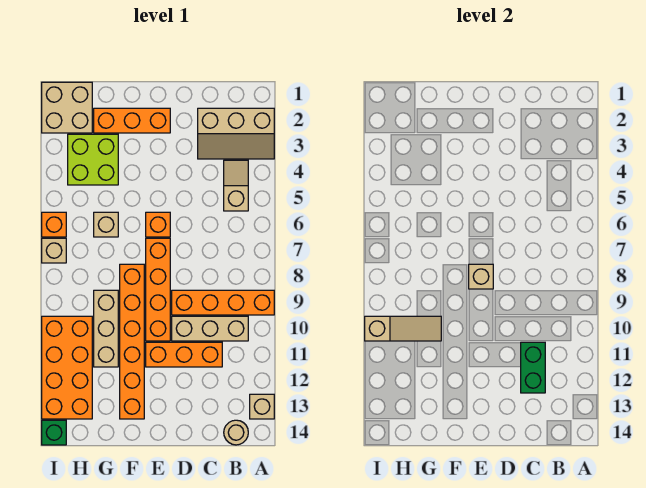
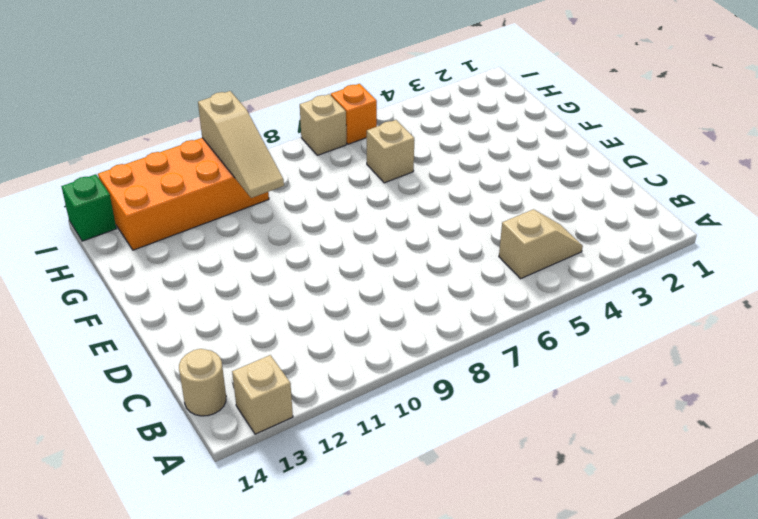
none -> tan 2x3 slope [198,108,274,159]
none -> orange 1x4 brick [172,290,274,315]
none -> tan 1x3 brick [172,316,248,341]

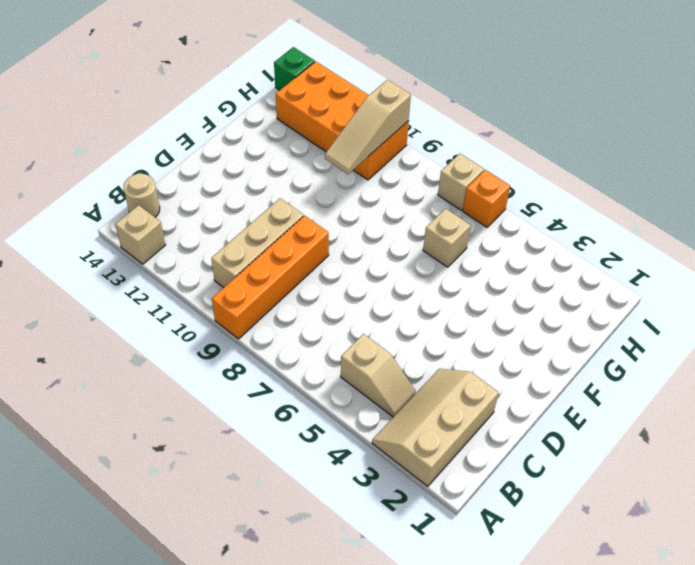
none -> orange 1x3 brick [146,342,222,367]
none -> orange 1x3 brick [94,108,170,133]
none -> orange 1x1 brick [146,212,170,237]

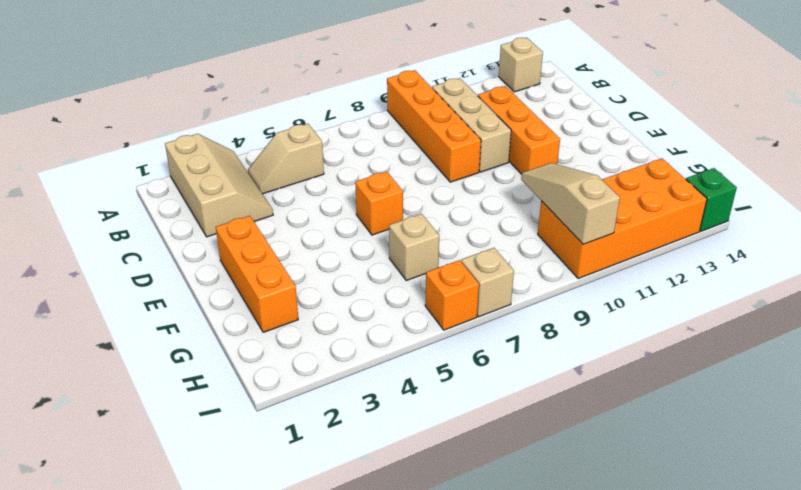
none -> tan 1x1 round brick [224,420,248,445]
none -> orange 1x4 brick [146,238,170,341]
none -> orange 1x6 brick [120,264,144,419]

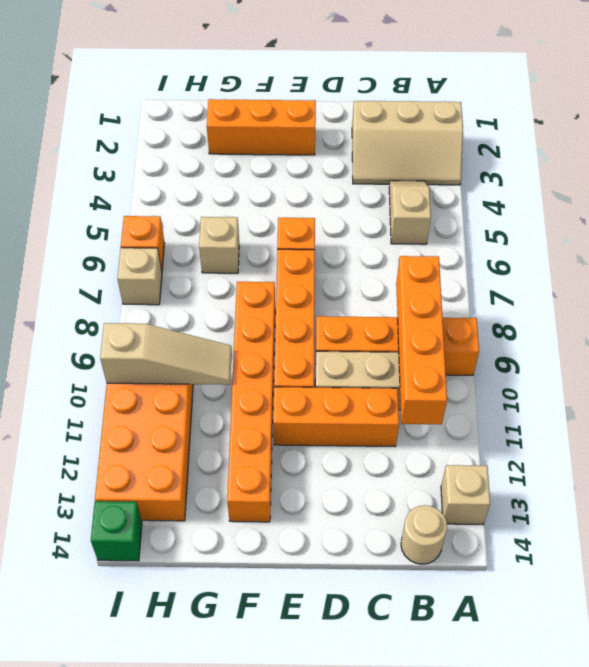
orange 1x4 brick [396,256,447,424] -> none
none -> lime 2x2 brick [68,134,118,185]
none -> tan 1x3 brick [94,290,118,367]
none -> tan 2x2 brick [42,82,92,133]

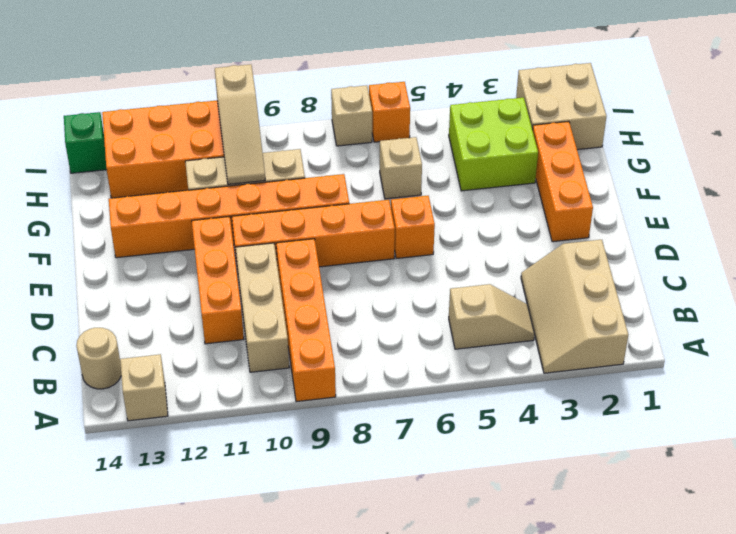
none -> green 1x2 brick [521,342,545,393]
none -> tan 1x1 brick [469,264,493,289]

